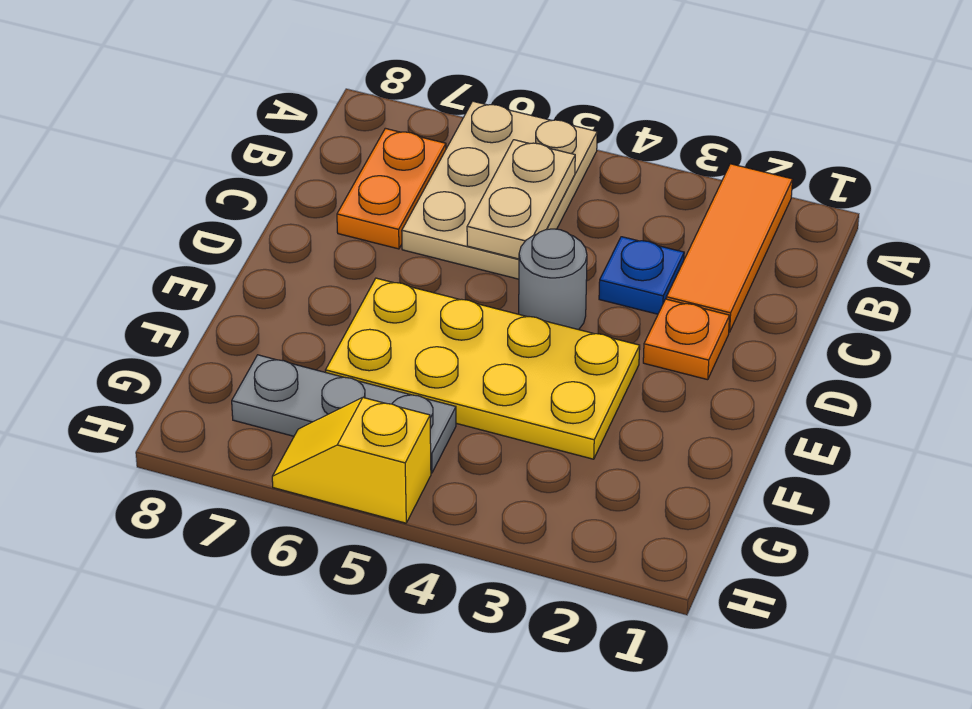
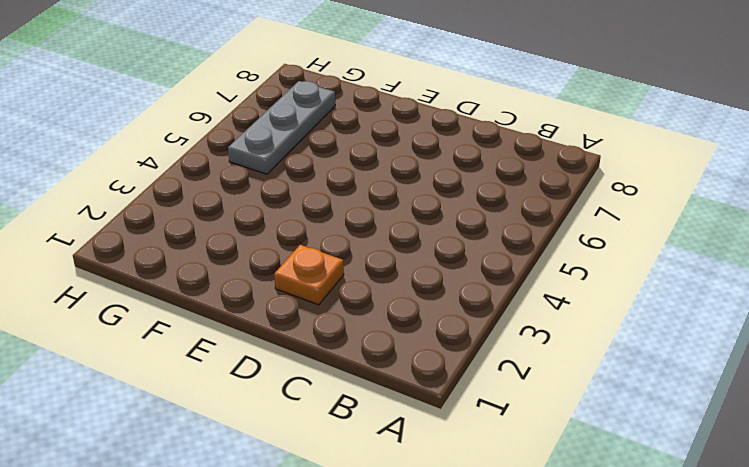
none -> orange 1x3 tile [666,164,793,332]
none -> tan 2x3 plate [402,101,597,279]

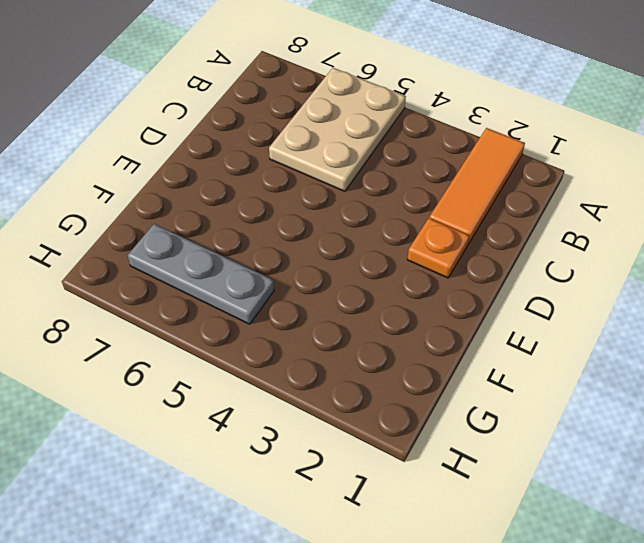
none -> orange 1x2 plate [337,128,446,249]
none -> blue 1x1 plate [599,237,684,314]

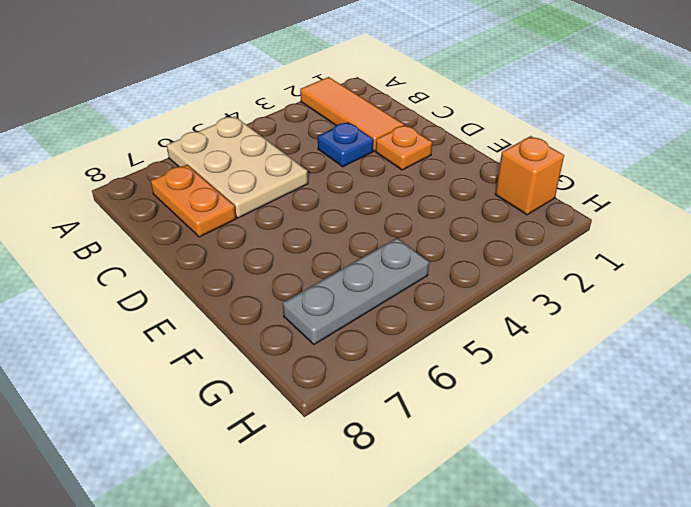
orange 1x1 brick [495,136,564,215] -> none
none -> grey 1x1 round brick [519,229,587,330]
none -> yellow 2x4 plate [326,278,640,459]

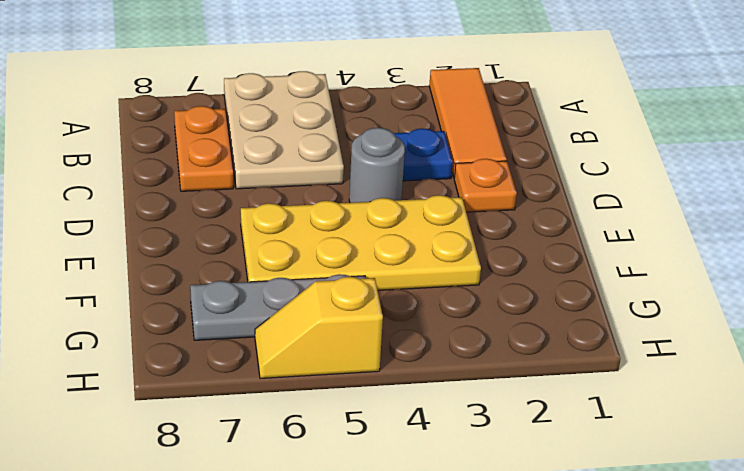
none -> tan 1x2 plate [467,140,575,259]

